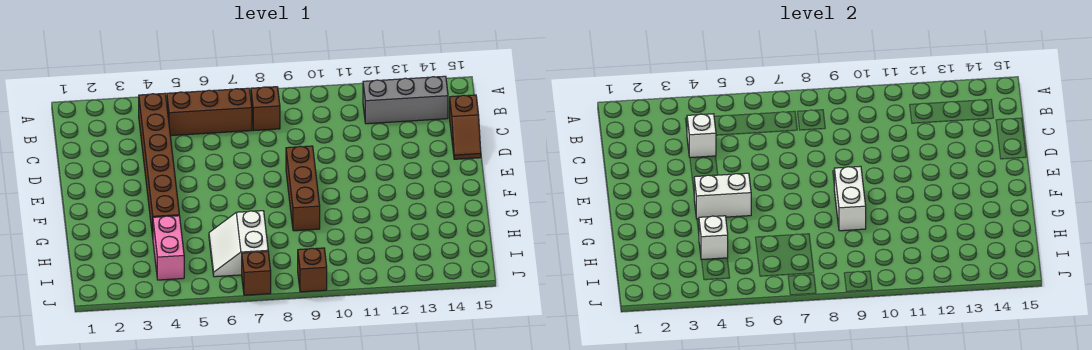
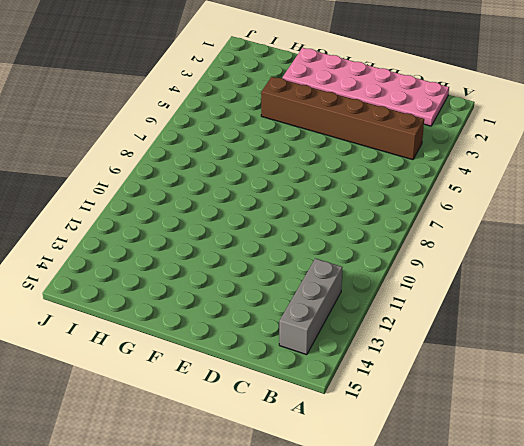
pink 2x6 plate [283,48,449,126] -> none
none -> brown 1x3 brick [167,88,252,136]
none -> brown 1x1 brick [251,87,280,131]
none -> brown 1x2 slope [450,95,481,159]

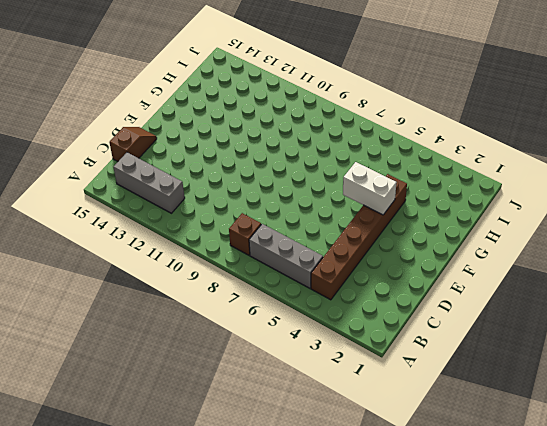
grey 1x3 brick [249,224,323,288] -> brown 1x3 brick [167,88,252,136]
none -> brown 1x3 brick [286,146,320,231]
none -> pink 1x2 brick [153,216,184,280]
none -> white 2x2 slope [209,211,268,277]

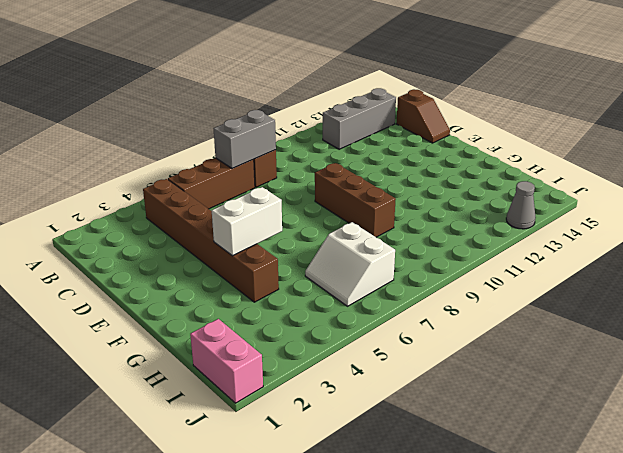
grey 1x2 brick [213,110,276,169] -> none
pink 1x2 brick [190,319,263,403] -> pink 1x2 brick moved to [153,216,184,280]
grey 1x1 cone [506,181,536,229] -> none
none -> brown 1x1 brick [242,251,271,295]
none -> brown 1x1 brick [298,248,327,292]
none -> white 1x1 brick [687,114,716,158]

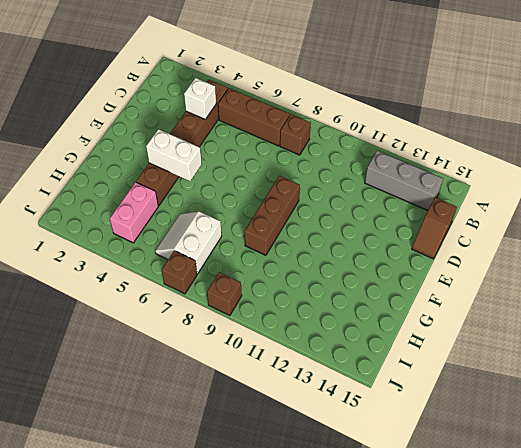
none -> white 1x2 brick [834,166,866,231]
none -> white 1x1 brick [699,216,728,260]

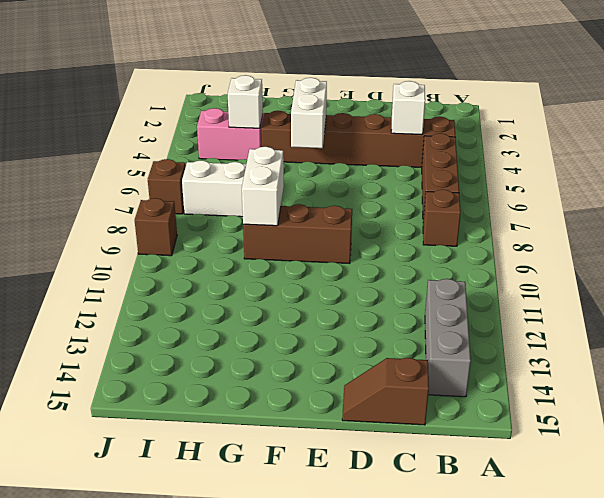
white 1x2 brick [242,147,284,226] -> white 1x2 brick turned to [834,166,866,231]

